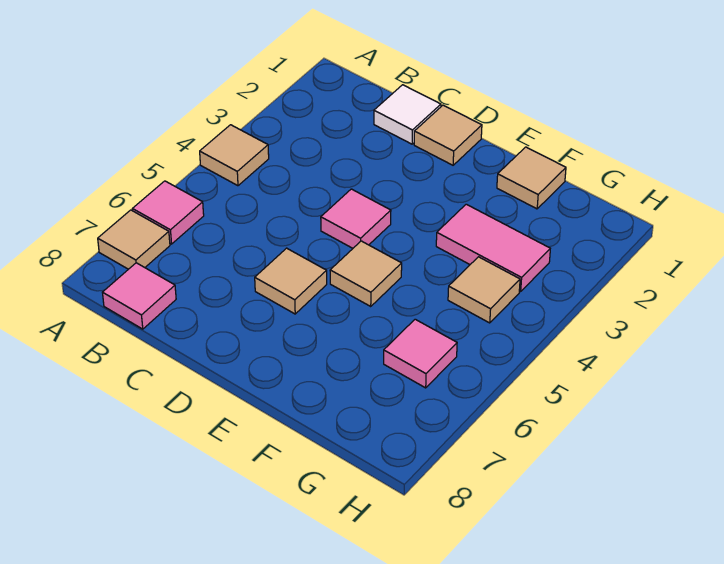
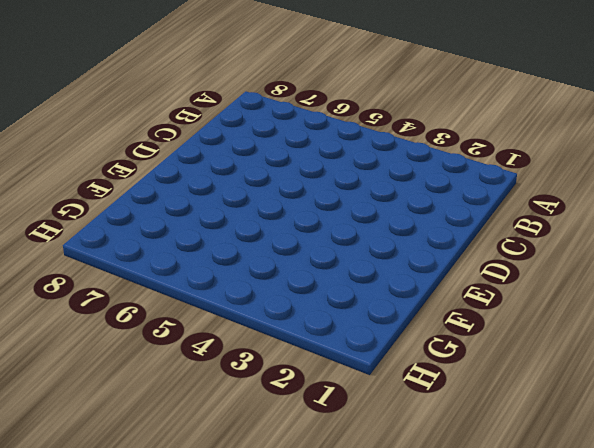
none -> tan 1x1 tile [200,125,269,186]
none -> pink 1x1 tile [132,181,204,244]
none -> tan 1x1 tile [98,210,170,269]

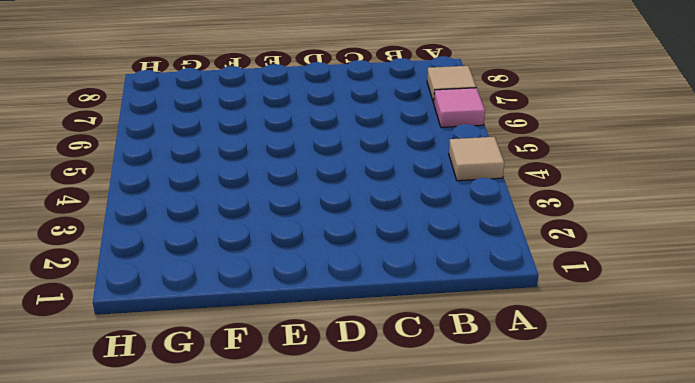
none -> pink 1x1 tile [102,263,176,329]
none -> white 1x1 tile [374,85,441,144]
none -> tan 1x1 tile [414,105,482,165]

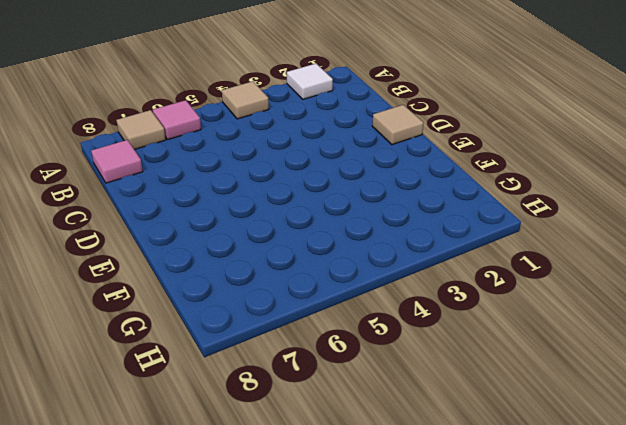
white 1x1 tile [287,64,333,99] -> white 1x1 tile moved to [374,85,441,144]
none -> pink 1x1 tile [321,189,391,248]
none -> tan 1x1 tile [255,248,327,314]
none -> tan 1x1 tile [330,241,402,306]

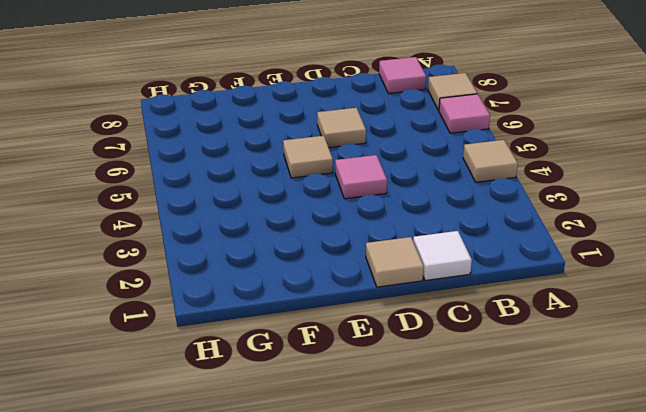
none -> tan 1x1 tile [497,147,566,209]
none -> pink 1x2 tile [436,204,550,292]
none -> tan 1x1 tile [448,257,520,323]

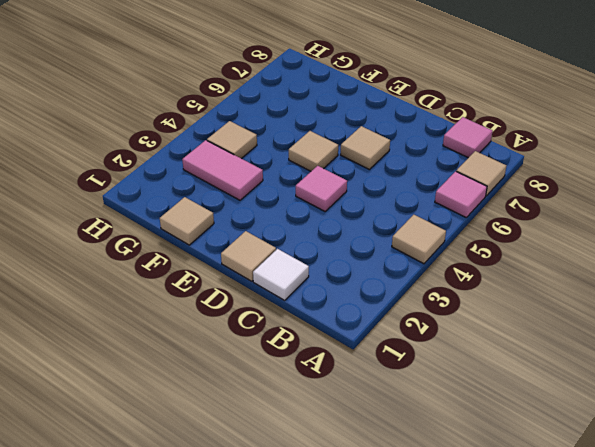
none -> pink 1x1 tile [384,319,457,388]

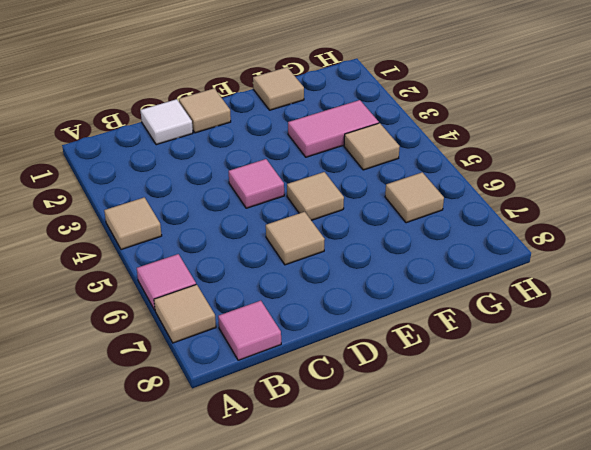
tan 1x1 tile [385,172,444,223] -> pink 1x1 tile [384,319,457,388]

